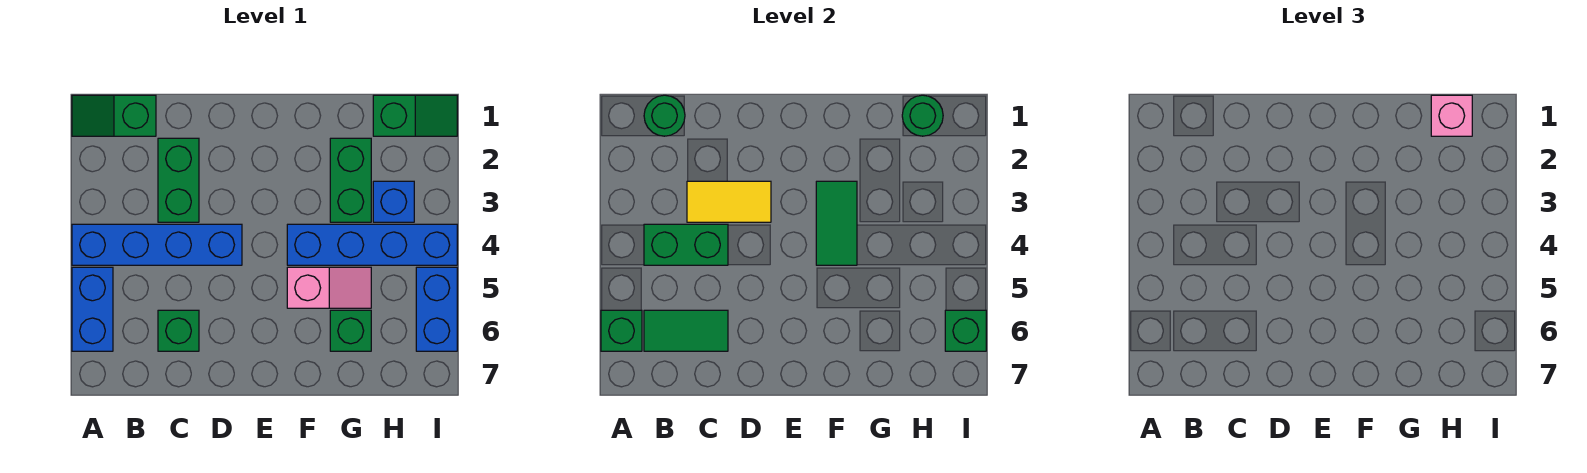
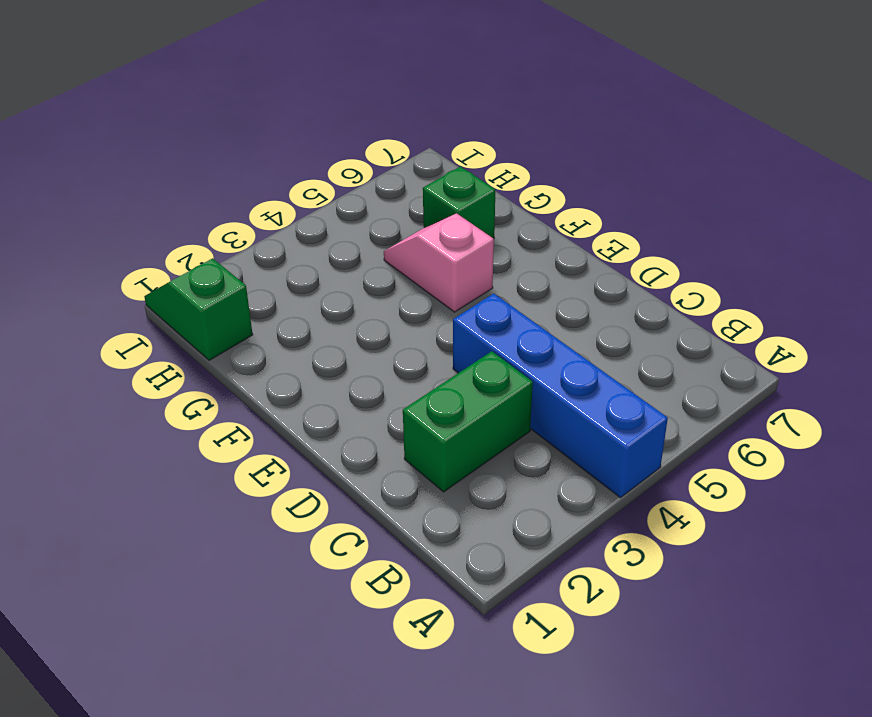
none -> green 1x2 slope [72,95,156,136]
none -> blue 1x2 brick [72,267,113,351]
none -> green 1x1 brick [158,310,199,351]

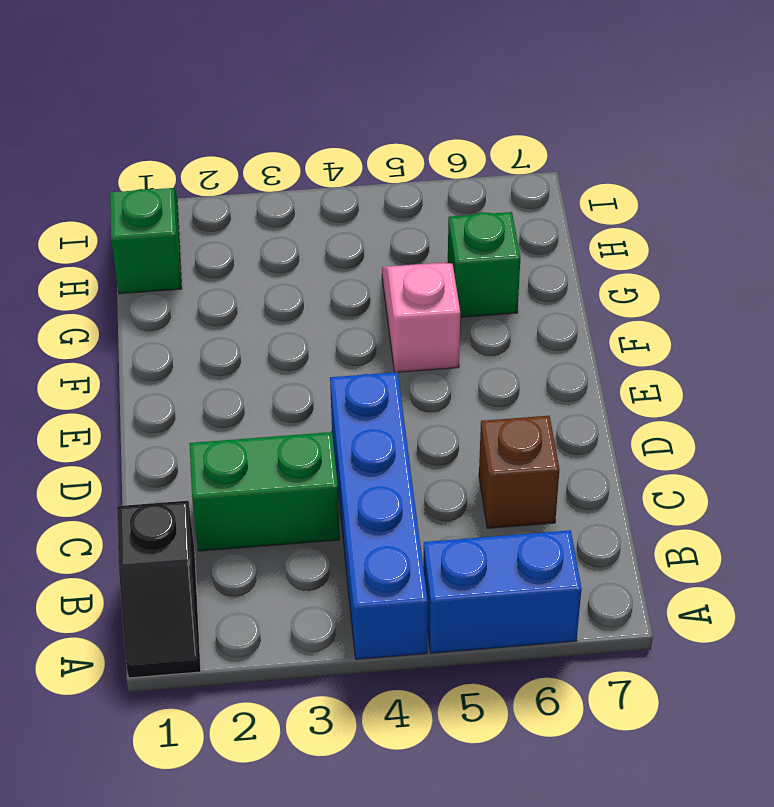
black 1x2 slope [117,501,201,678] -> green 1x2 slope [72,95,156,136]
brown 1x1 brick [479,416,560,528] -> green 1x1 brick [158,310,199,351]
none -> blue 1x4 brick [287,224,457,265]
none -> green 1x2 brick [330,138,371,222]
none -> blue 1x1 brick [373,181,414,222]

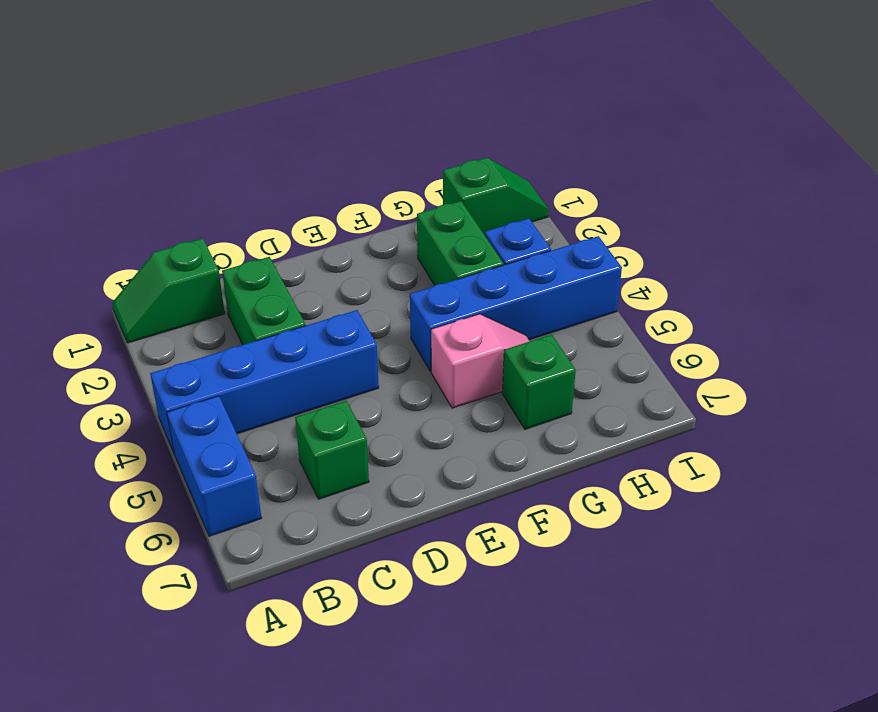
none -> blue 1x2 brick [416,267,457,351]
none -> green 1x1 brick [601,310,642,351]
none -> green 1x1 round brick [644,95,685,136]

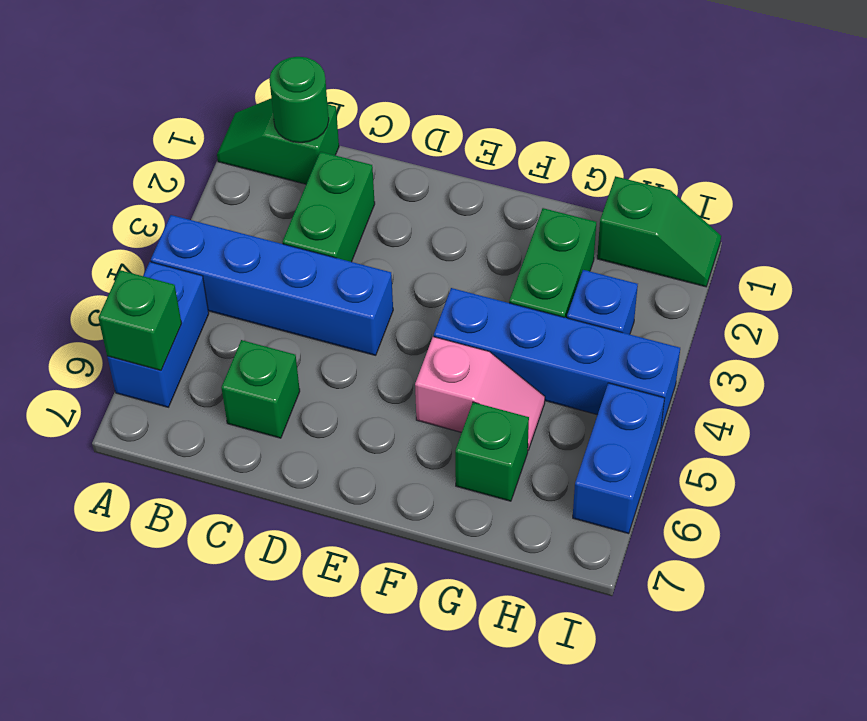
none -> green 1x2 brick [644,224,728,265]
none -> green 1x2 tile [644,310,728,351]
none -> yellow 1x2 tile [687,181,771,222]

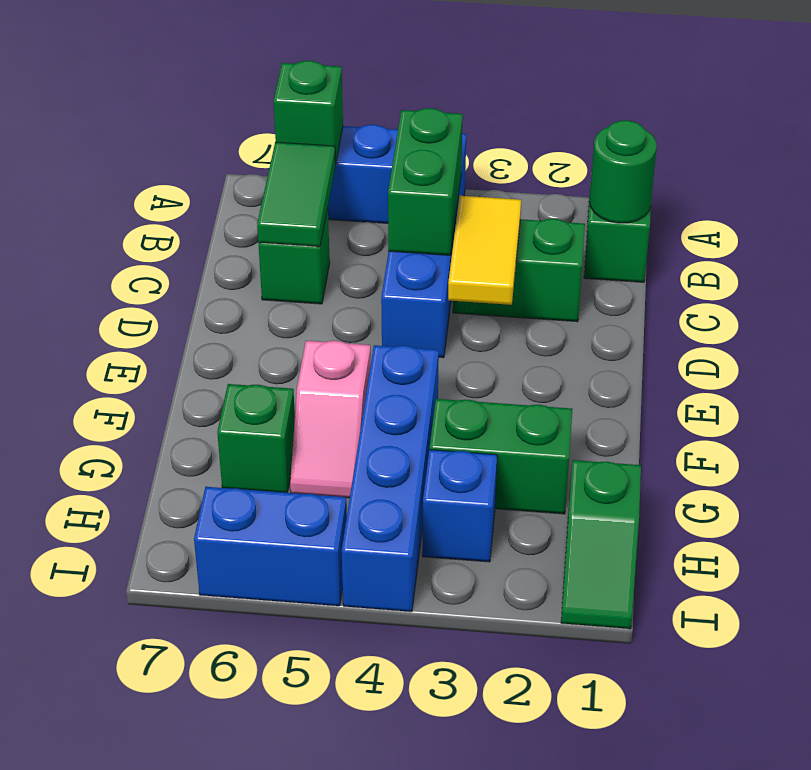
none -> green 1x2 tile [816,181,857,265]
none -> green 1x1 round brick [902,95,943,136]
none -> green 1x1 brick [945,310,986,351]

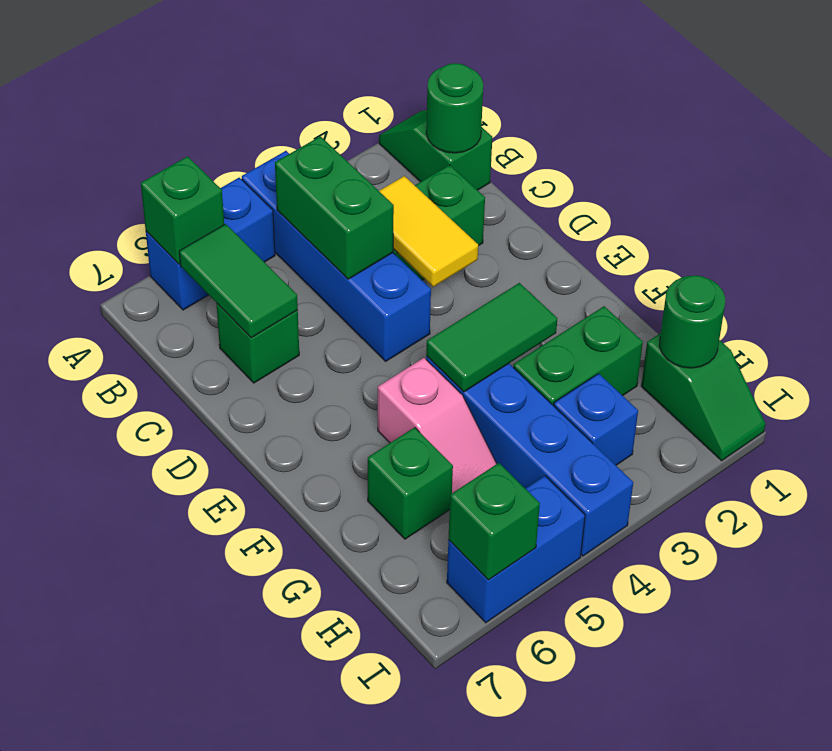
none -> pink 1x1 brick [1431,95,1472,136]

